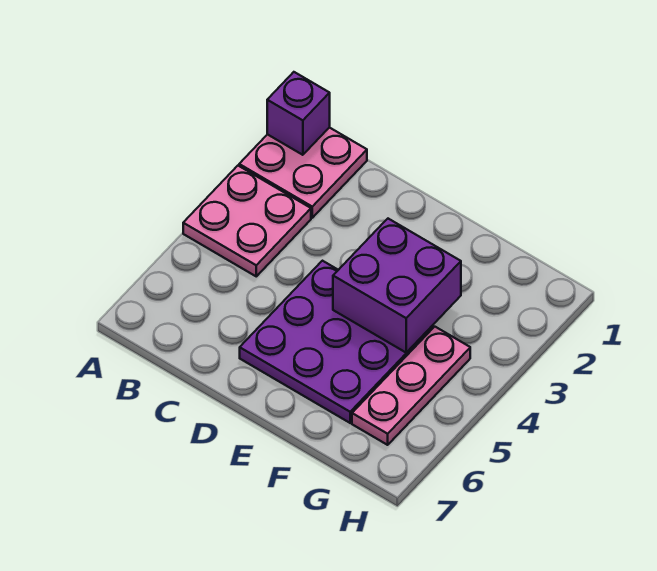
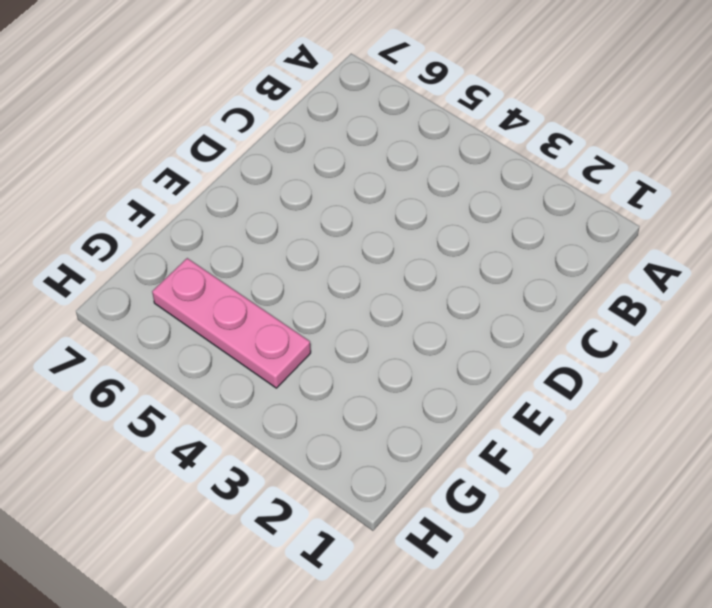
none -> pink 2x2 plate [239,127,367,218]
none -> pink 2x2 plate [183,166,311,276]

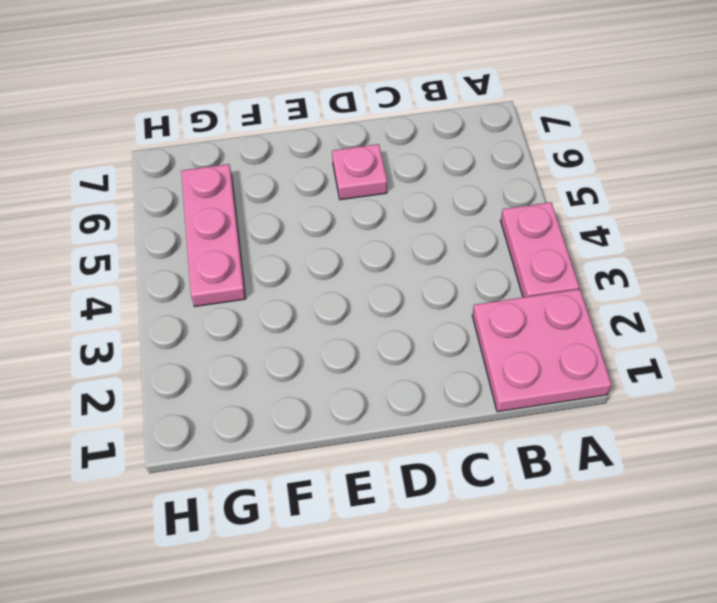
pink 1x2 plate [501,202,579,297] -> pink 2x2 plate [183,166,311,276]
pink 1x1 plate [332,144,387,200] -> purple 3x3 plate [240,261,433,423]
none -> purple 1x1 brick [267,72,330,155]
none -> purple 2x2 brick [333,219,461,353]

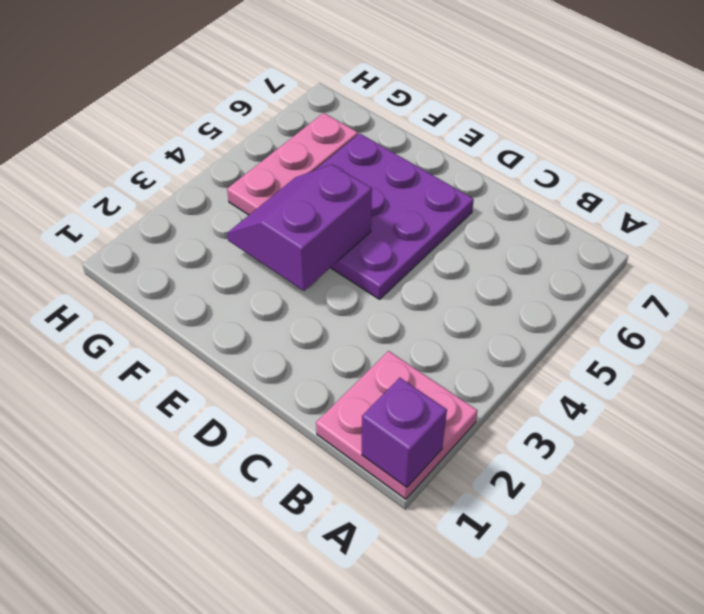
purple 2x2 slope [227,164,372,291] -> purple 2x2 brick [333,219,461,353]
none -> pink 2x2 plate [183,166,311,276]

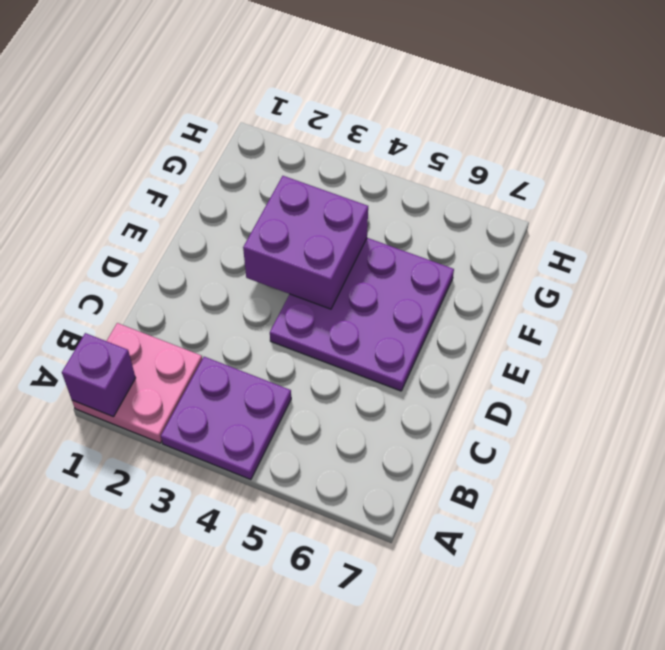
purple 2x2 plate [161,357,291,480] -> pink 2x2 plate [183,166,311,276]
none -> pink 1x3 plate [352,327,470,445]

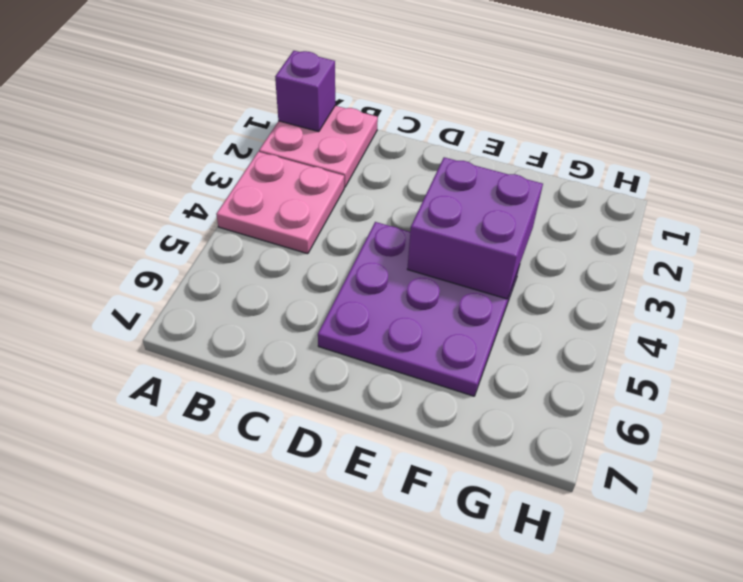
none -> pink 1x3 plate [352,327,470,445]

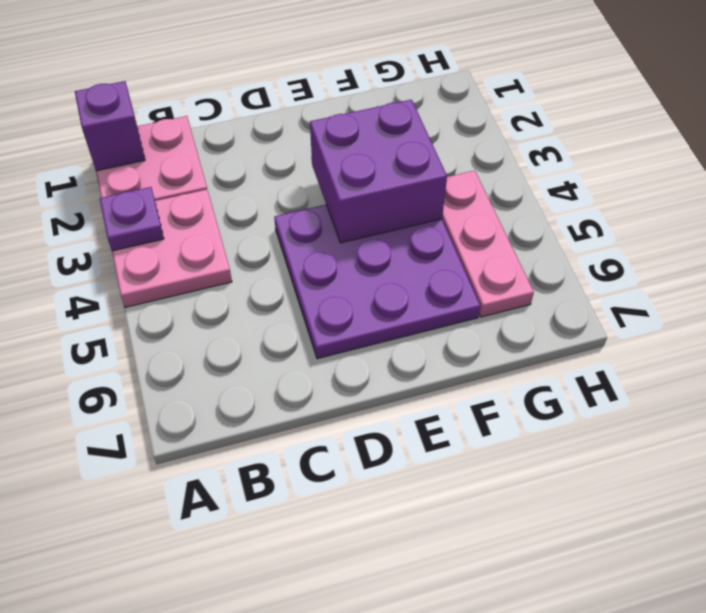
purple 1x1 plate [100,187,164,251] -> none

